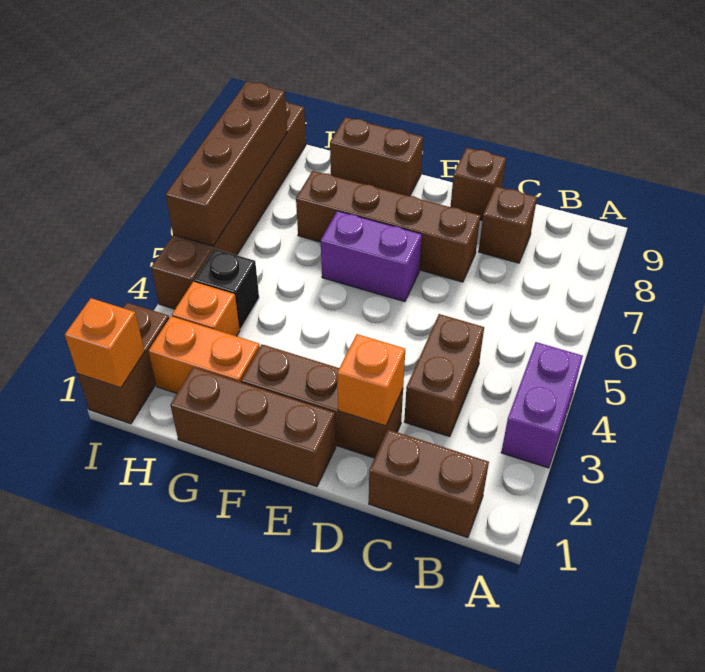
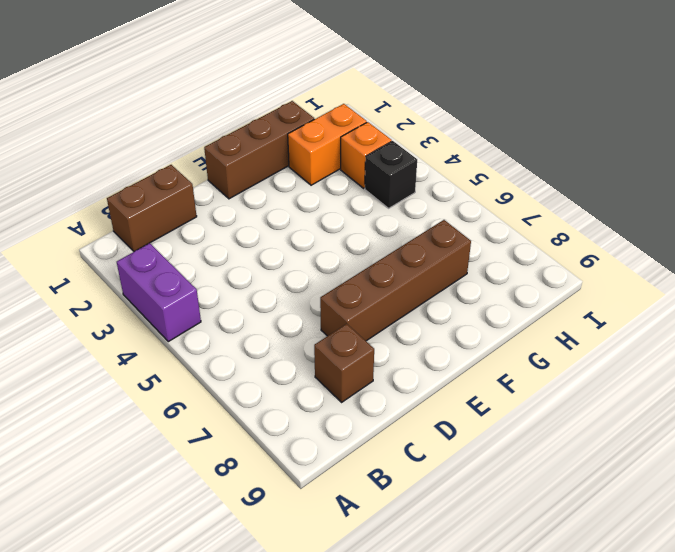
none -> brown 1x2 brick [404,314,484,437]
none -> brown 1x3 brick [241,344,403,458]
none -> brown 1x1 brick [451,148,506,220]

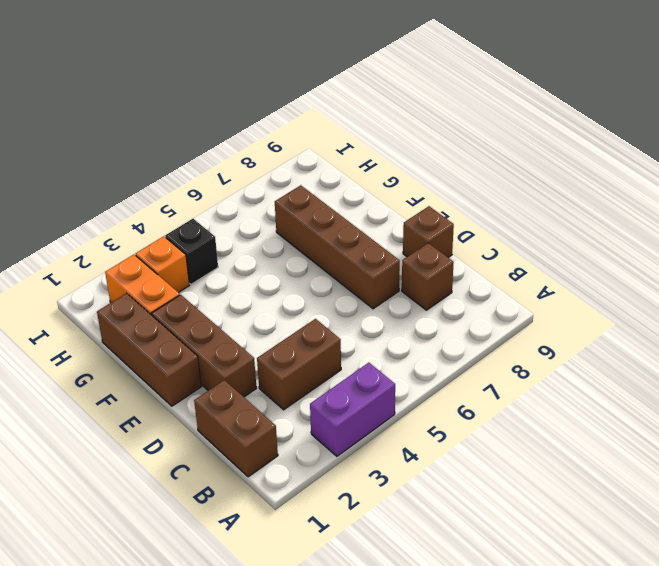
none -> purple 1x2 brick [321,211,422,302]
none -> brown 1x2 brick [330,117,423,196]
none -> brown 1x2 brick [78,303,169,424]

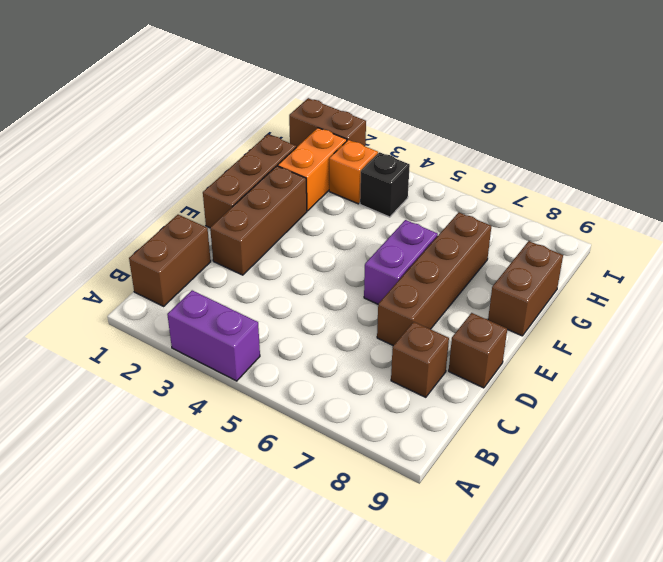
none -> brown 1x2 brick [404,314,484,437]
none -> brown 1x6 brick [151,101,306,309]
none -> orange 1x1 brick [337,334,405,426]

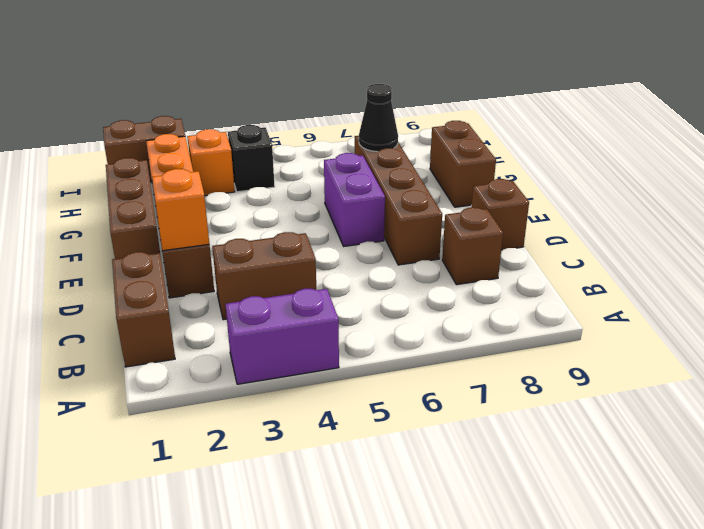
black 1x1 cone [359,84,398,152] -> none
none -> brown 1x6 brick [151,101,306,309]
none -> orange 1x1 brick [65,298,145,388]
none -> brown 1x4 brick [166,82,287,246]

